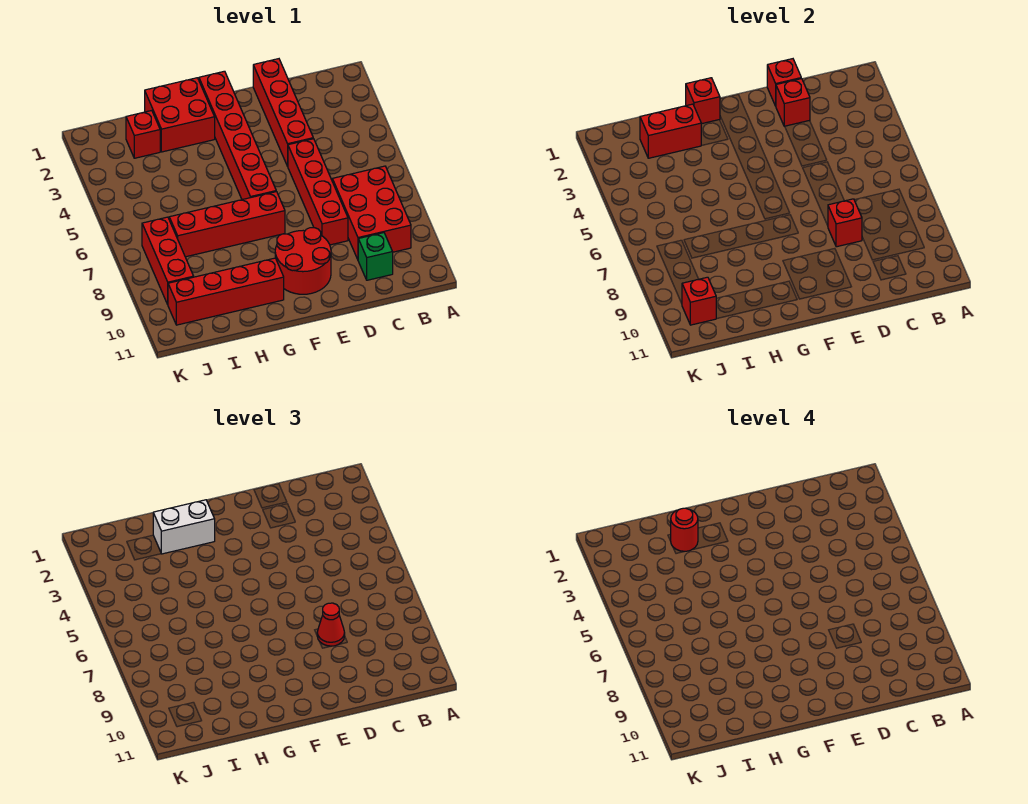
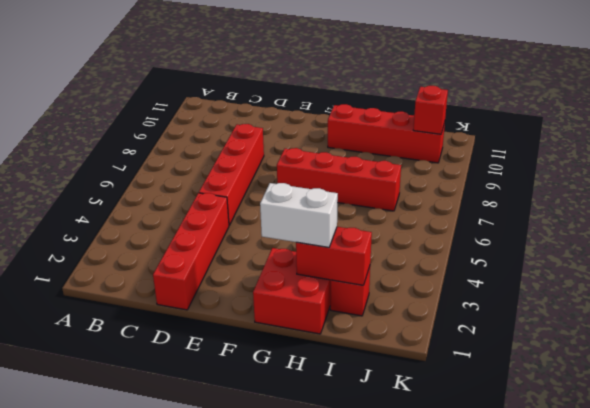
none -> red 2x3 brick [332,166,411,259]
none -> green 1x1 brick [358,233,393,280]
none -> red 2x2 round brick [275,228,331,294]

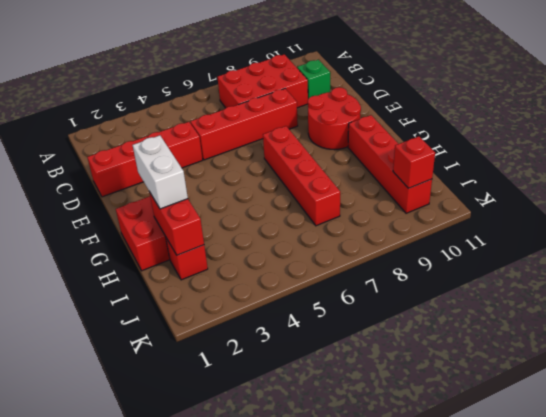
none -> red 1x6 brick [199,71,276,200]
none -> red 1x3 brick [142,217,194,304]
none -> red 1x1 brick [767,59,801,106]

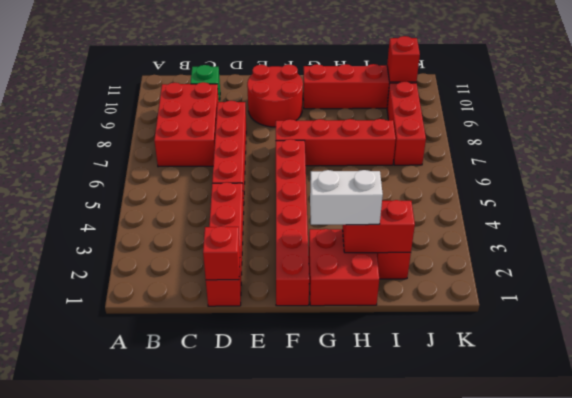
none -> red 1x1 brick [776,79,810,126]
none -> red 1x1 brick [828,199,862,247]
none -> red 1x1 brick [686,78,720,124]

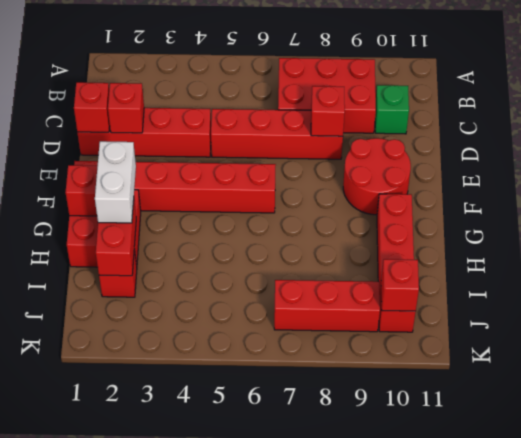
none -> red 1x4 brick [169,192,285,257]
none -> red 1x1 cone [317,603,345,646]
none -> red 1x1 round brick [671,508,698,551]

